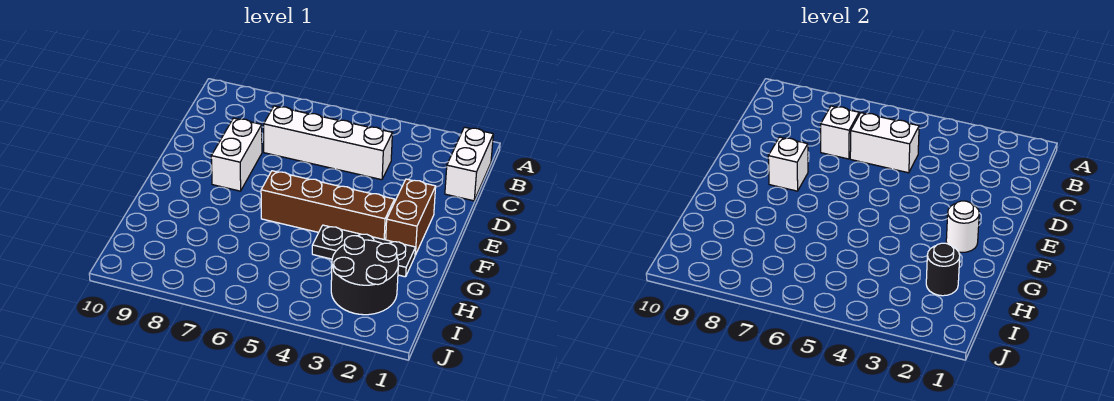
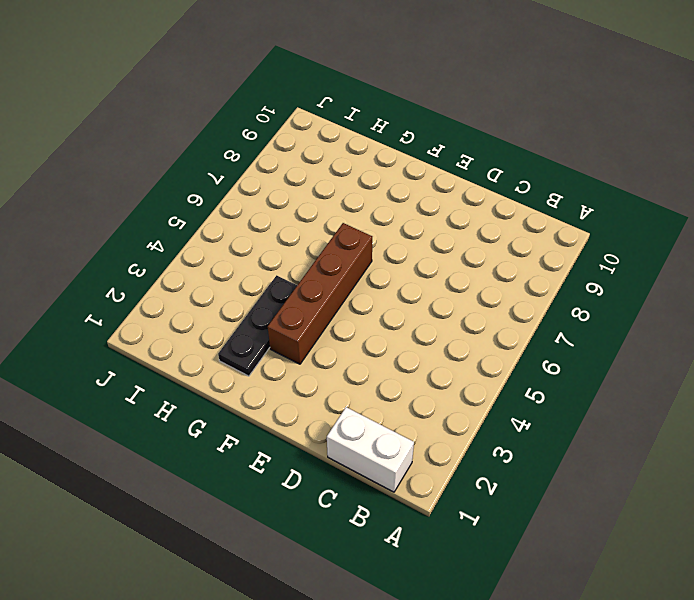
none -> white 1x4 brick [264,106,392,180]
none -> white 1x2 brick [211,118,262,191]
none -> brown 1x2 brick [386,179,436,255]

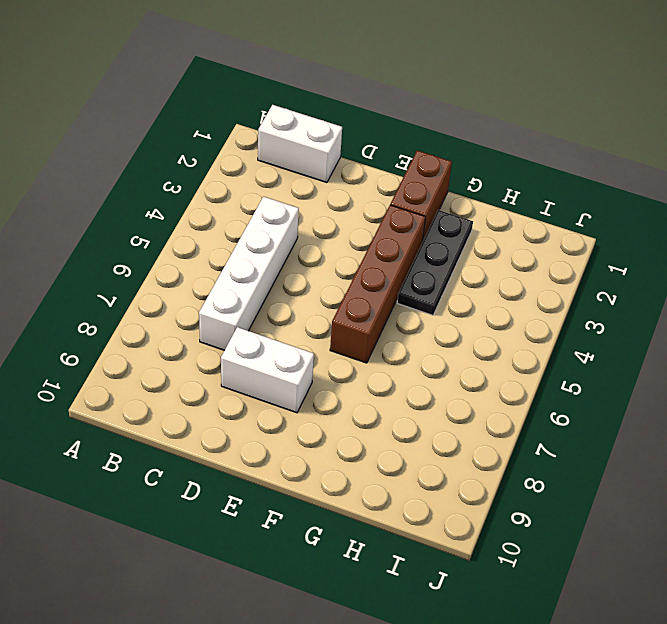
brown 1x2 brick [390,151,452,241] -> brown 1x2 brick turned to [386,179,436,255]
none -> black 2x2 round brick [331,236,398,315]
none -> white 1x2 brick [850,113,919,173]
none -> white 1x1 brick [821,106,859,159]

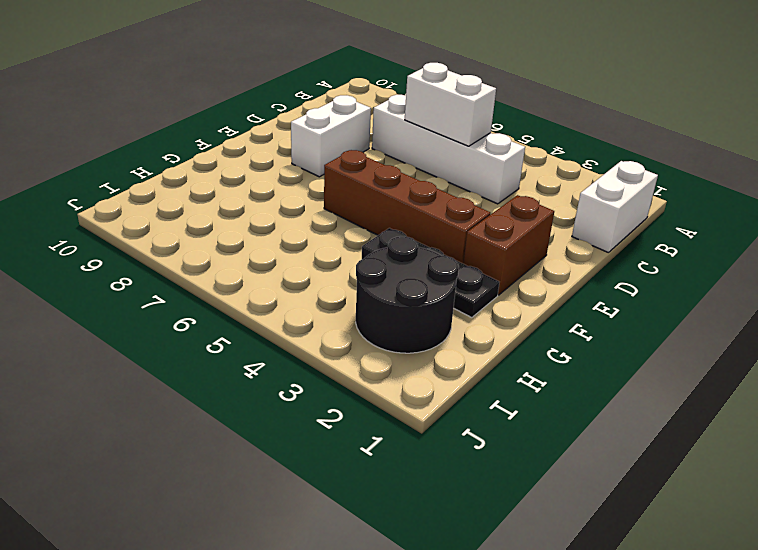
none -> white 1x1 brick [821,106,859,159]
none -> white 1x1 brick [768,137,808,191]
none -> white 1x1 round brick [946,201,979,252]

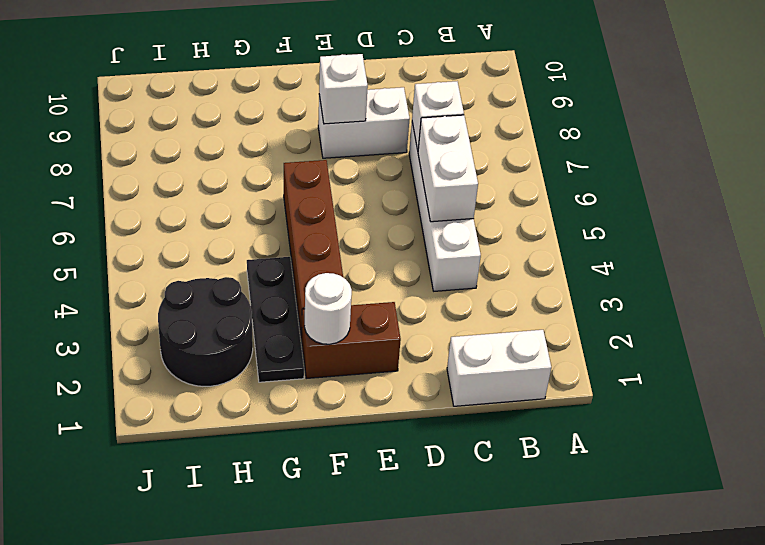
none -> black 1x1 round brick [926,243,960,296]

